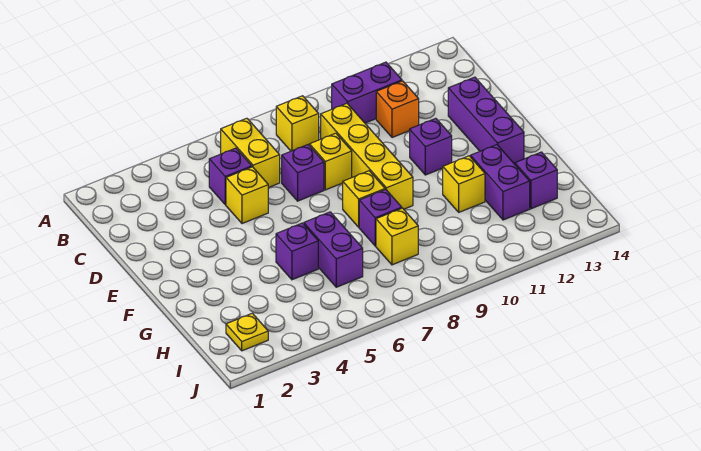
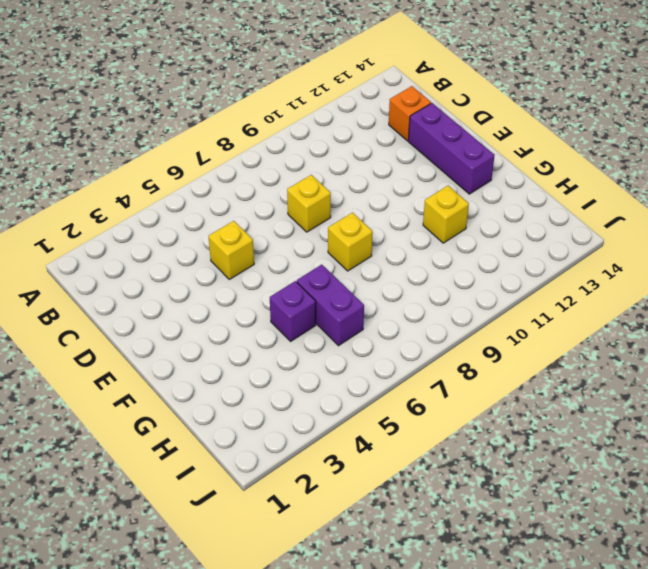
orange 1x1 brick [389,86,431,141] -> orange 1x1 brick moved to [376,81,419,138]
none -> yellow 1x2 brick [220,118,280,188]
none -> yellow 1x1 brick [276,96,319,151]
none -> purple 1x2 brick [331,62,402,123]

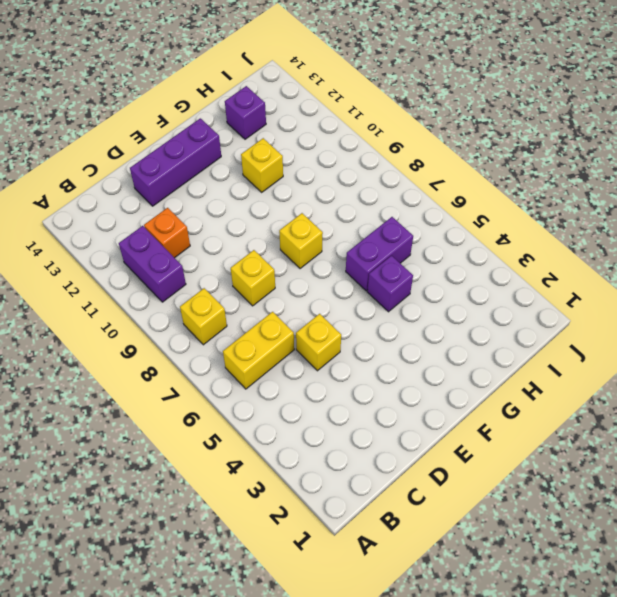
none -> purple 1x1 brick [209,148,252,205]
none -> yellow 1x4 brick [321,103,413,209]
none -> purple 1x1 brick [282,145,324,201]

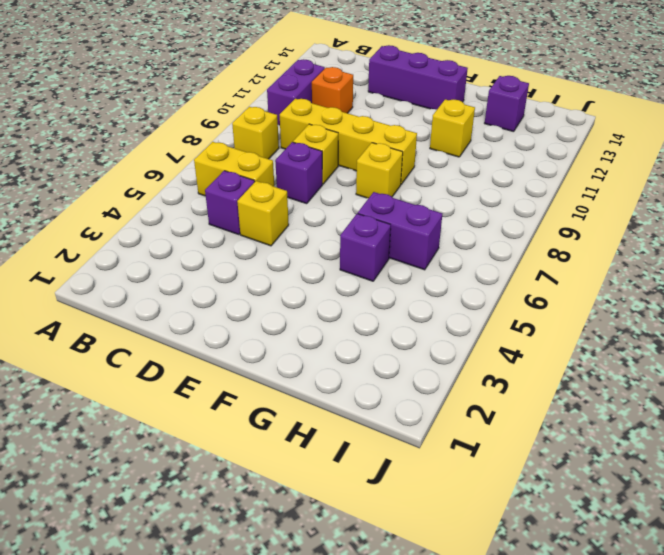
none -> purple 1x1 brick [410,118,452,175]
none -> purple 1x1 brick [359,190,402,246]
none -> purple 1x2 brick [471,145,530,220]

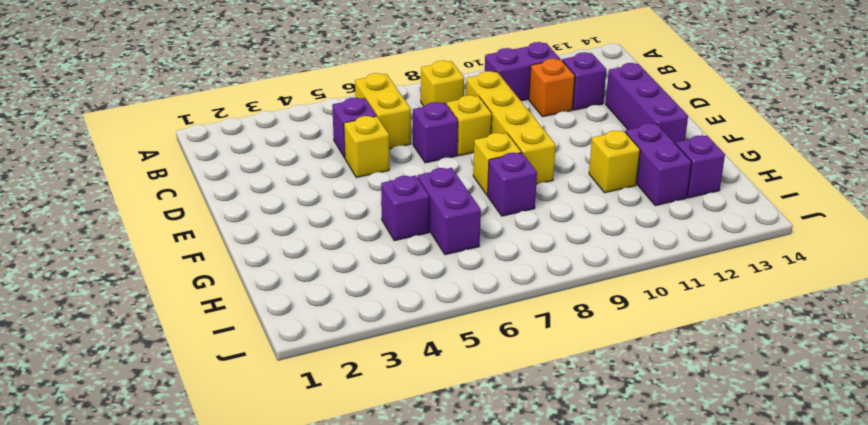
purple 1x1 brick [562,52,606,110] -> purple 1x1 brick moved to [410,118,452,175]
none -> yellow 1x1 brick [376,208,418,265]
none -> yellow 1x1 plate [226,313,268,351]

